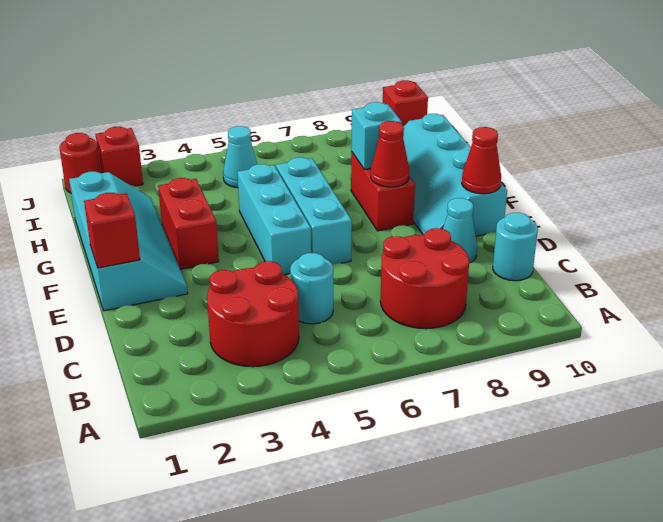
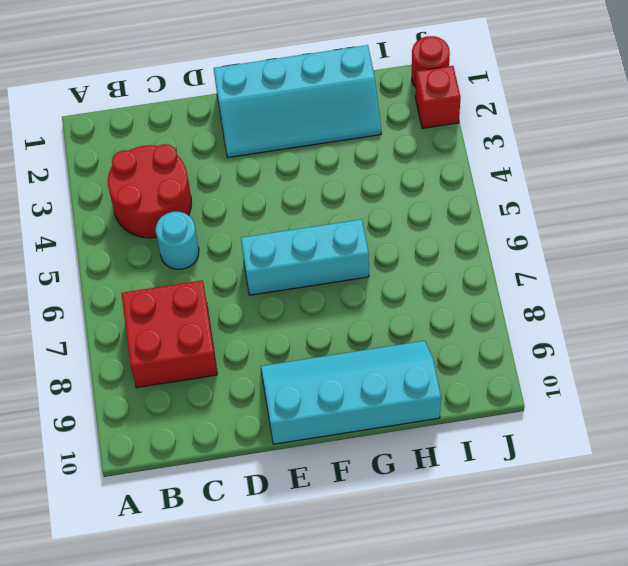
red 2x2 brick [121,280,217,388] -> red 2x2 round brick [380,228,469,329]
none -> cyan 1x1 round brick [493,213,538,281]
none -> cyan 1x1 cone [443,198,477,263]
none -> cyan 1x3 brick [237,164,311,275]

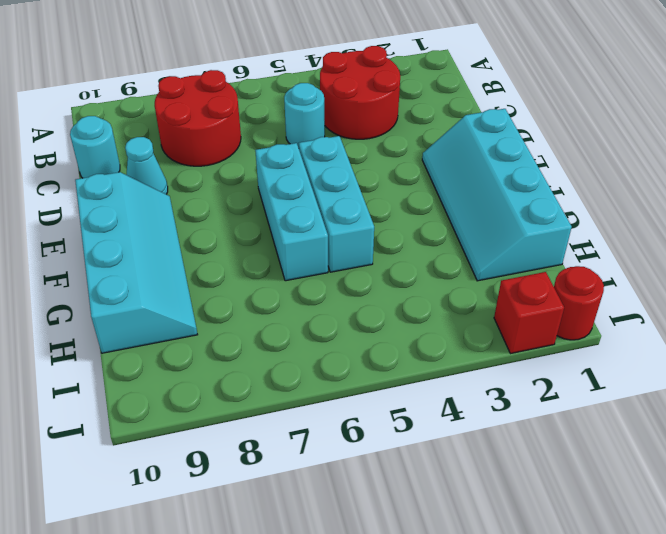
none -> red 1x2 brick [158,178,219,269]
none -> red 1x2 brick [351,152,415,231]
none -> cyan 1x1 cone [223,126,257,188]

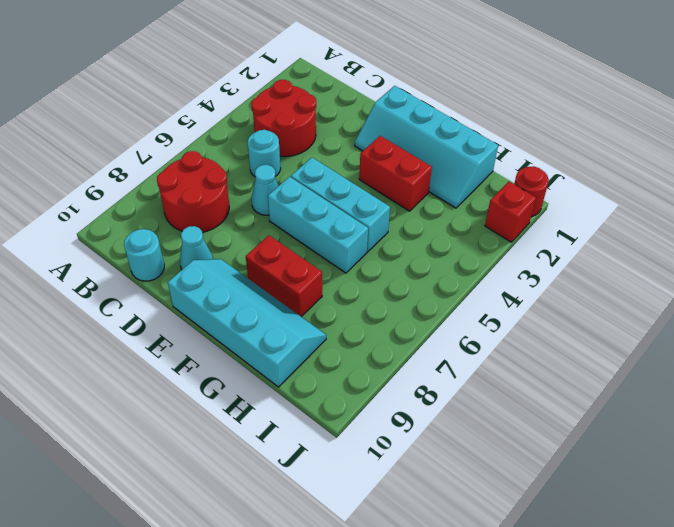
cyan 1x1 cone [251,165,278,215] -> cyan 1x1 cone moved to [223,126,257,188]
none -> red 1x1 brick [383,80,428,126]
none -> red 1x1 brick [84,193,140,268]
none -> red 1x1 cone [462,127,501,194]

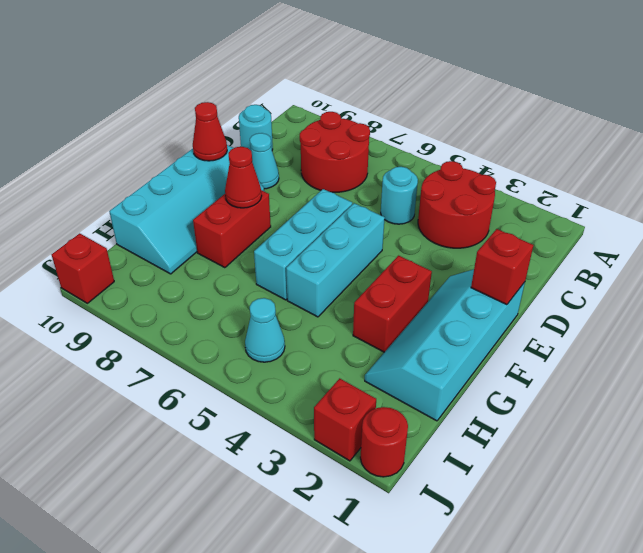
none -> cyan 1x1 brick [351,102,402,169]

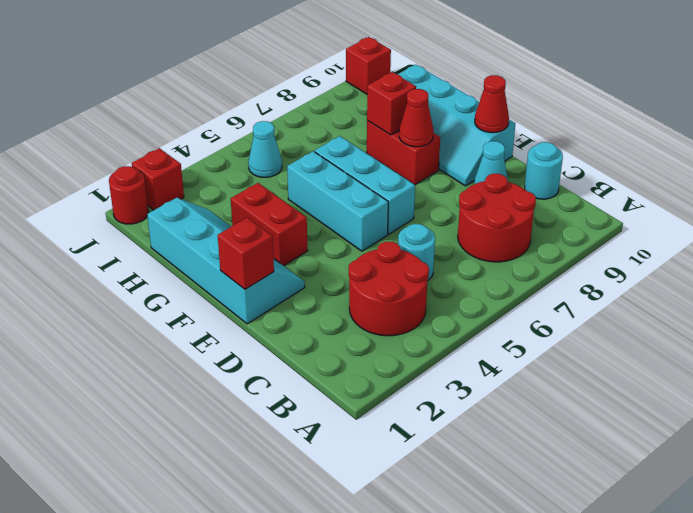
red 1x1 brick [367,72,416,135] -> cyan 1x1 brick [351,102,402,169]

